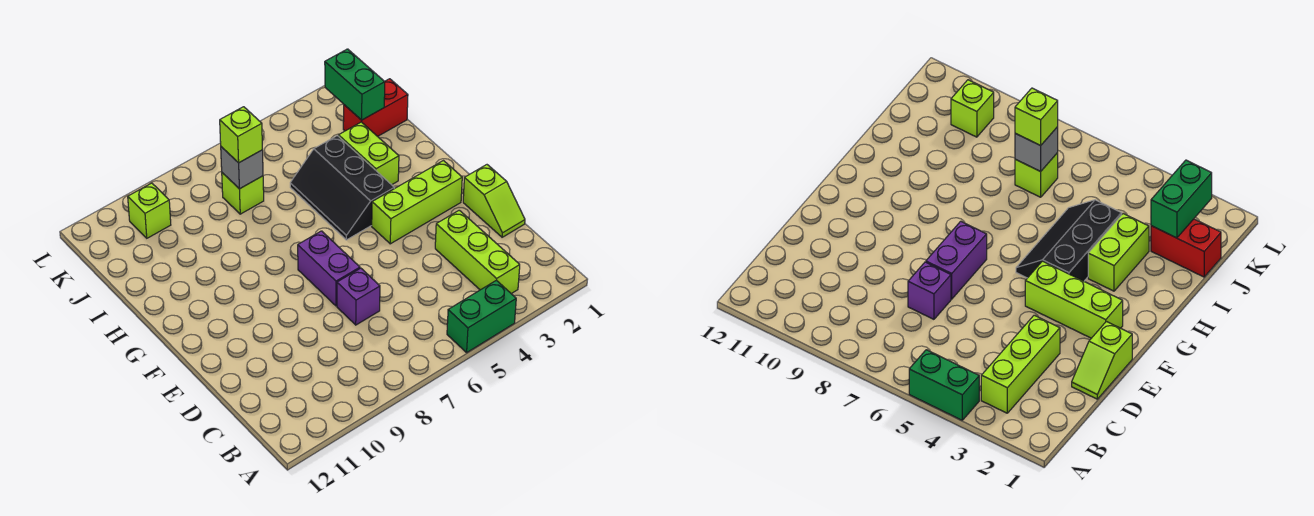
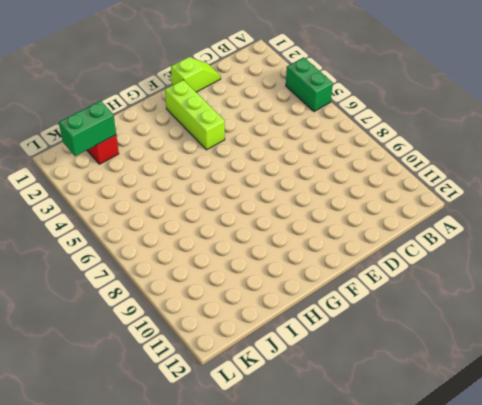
none -> lime 1x3 brick [435,210,520,294]
none -> purple 1x1 brick [337,268,380,325]
none -> purple 1x2 brick [298,231,360,306]

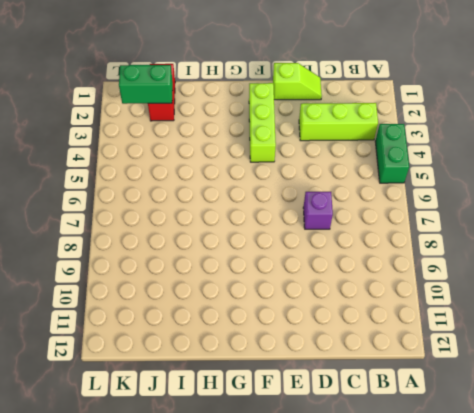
none -> purple 1x2 brick [298,231,360,306]
none -> black 2x3 slope [290,136,394,240]
none -> lime 1x2 brick [339,122,399,185]

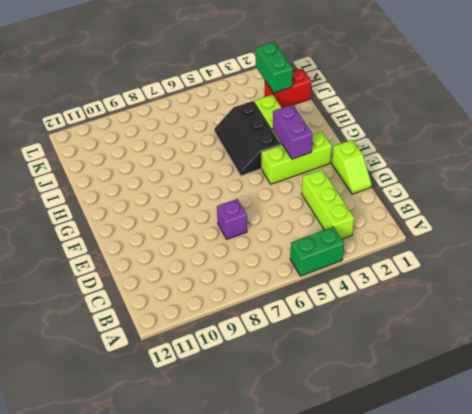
purple 1x2 brick [273,104,313,159] -> purple 1x2 brick moved to [298,231,360,306]
none -> lime 1x1 brick [222,173,264,214]
none -> lime 1x1 brick [128,183,171,238]
none -> grey 1x1 brick [221,147,263,189]

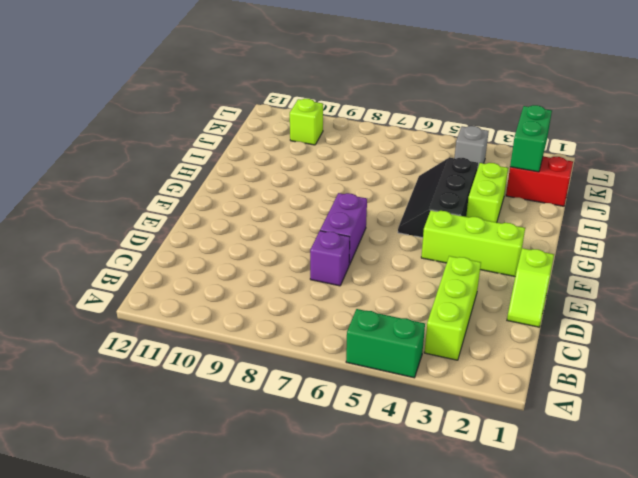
grey 1x1 brick [454,126,489,166] -> grey 1x1 brick moved to [221,147,263,189]
none -> lime 1x1 brick [222,173,264,214]
none -> lime 1x1 brick [220,107,263,163]

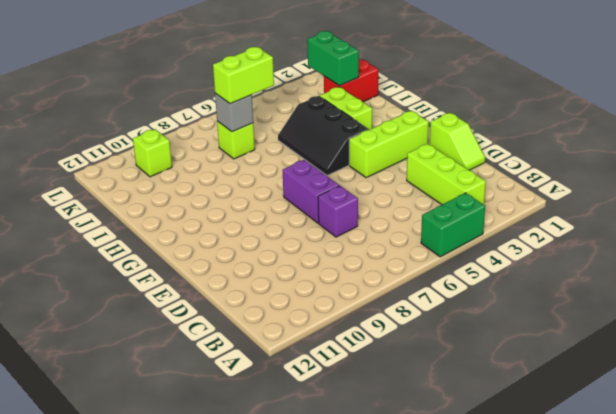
lime 1x2 brick [213,47,274,104] -> lime 1x1 brick [220,107,263,163]

